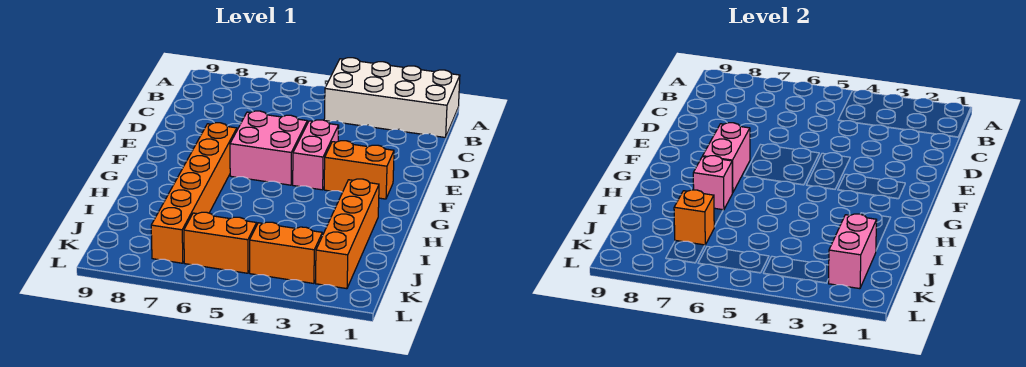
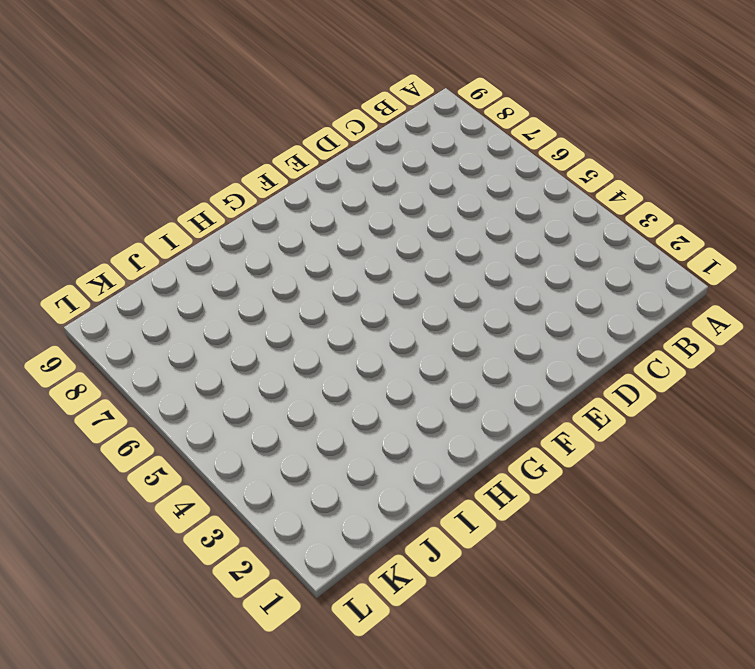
none -> white 2x4 brick [324,58,460,138]
none -> pink 1x2 brick [293,120,339,190]
none -> pink 2x2 brick [230,111,307,185]

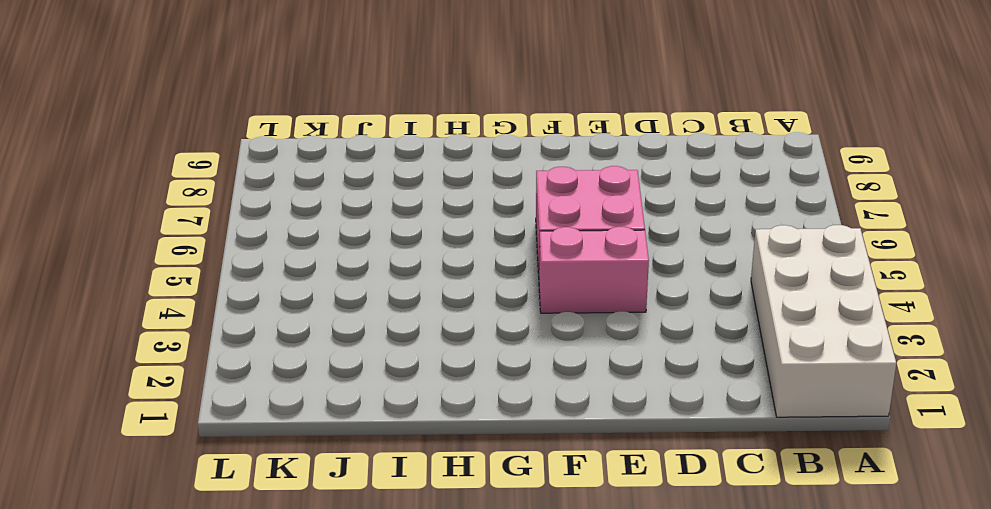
none -> orange 1x2 brick [324,141,394,199]
none -> orange 1x6 brick [151,123,237,263]
none -> orange 1x4 brick [316,179,379,289]

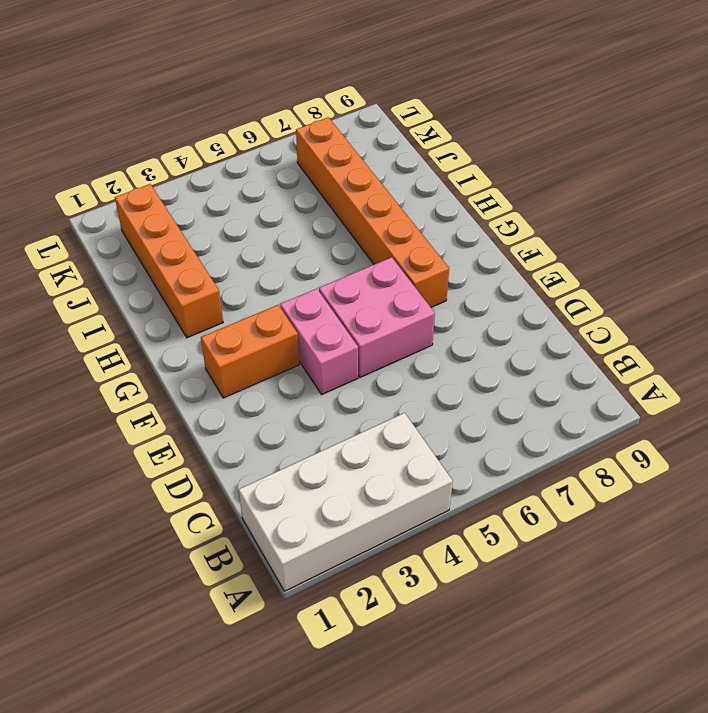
none -> orange 1x2 brick [250,222,322,283]
none -> orange 1x2 brick [184,212,257,273]
none -> pink 1x2 brick [703,123,750,193]

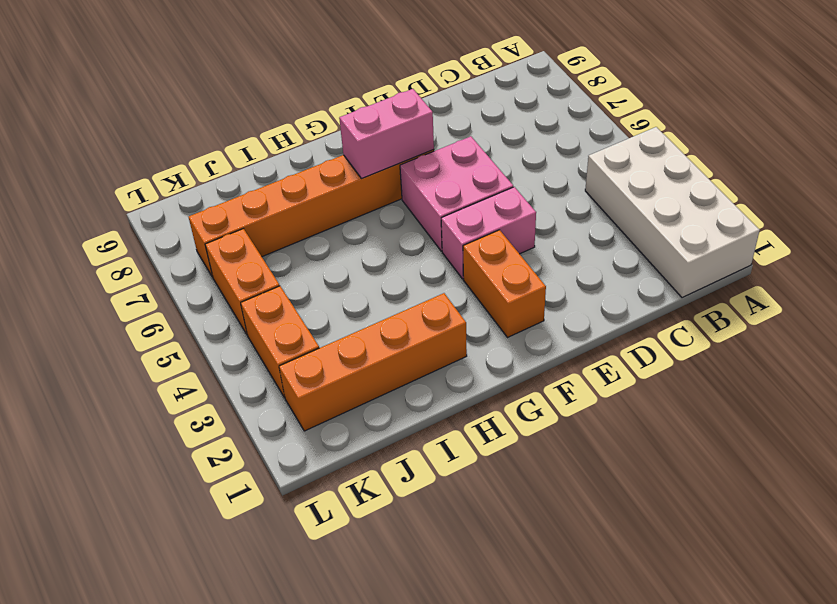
none -> pink 1x1 brick [693,156,732,210]
none -> pink 1x2 brick [829,214,877,289]
none -> orange 1x1 brick [674,190,715,245]

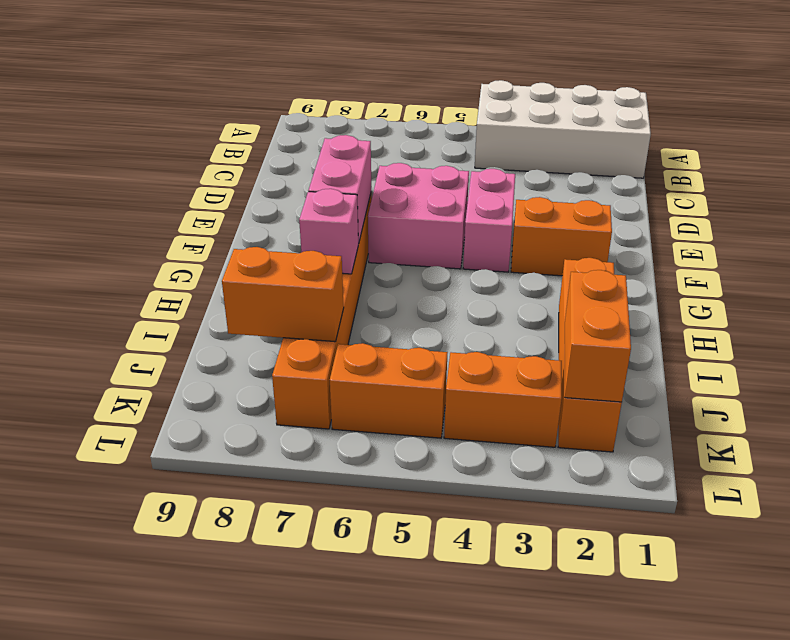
orange 1x2 brick [565,270,631,402] -> pink 1x2 brick [829,214,877,289]
orange 1x2 brick [222,247,344,342] -> orange 1x1 brick [674,190,715,245]

